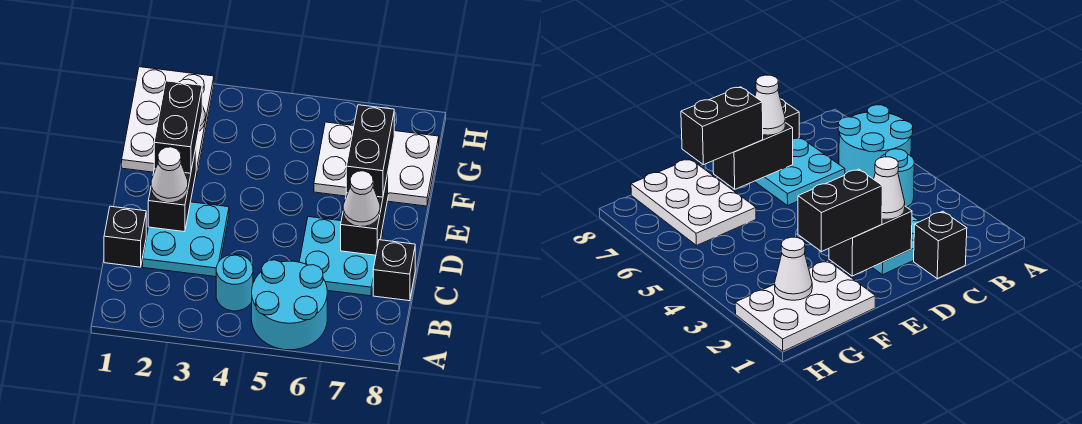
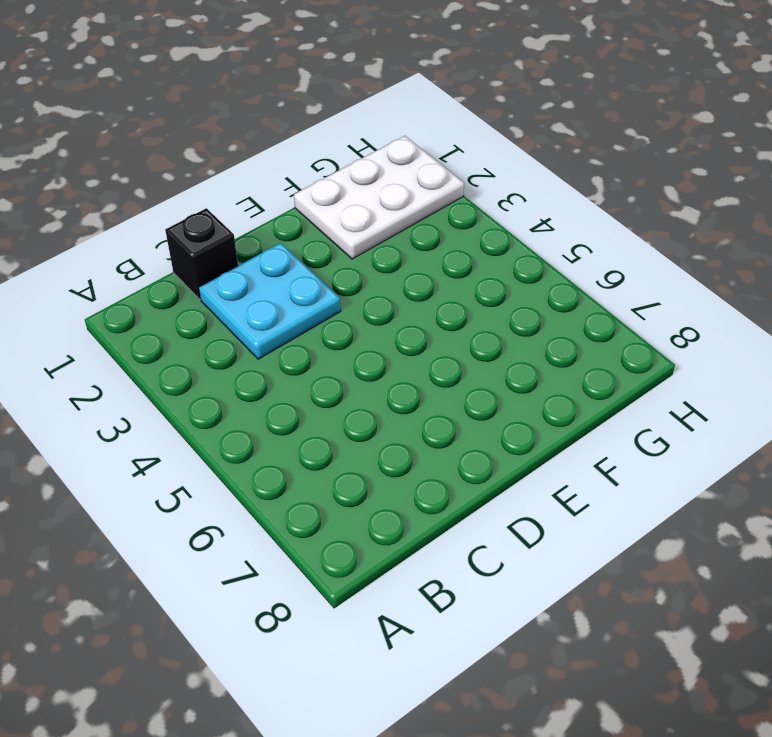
none -> cyan 2x2 round brick [252,260,327,350]
none -> cyan 1x1 round brick [216,254,253,311]
none -> cyan 2x2 plate [299,217,383,296]

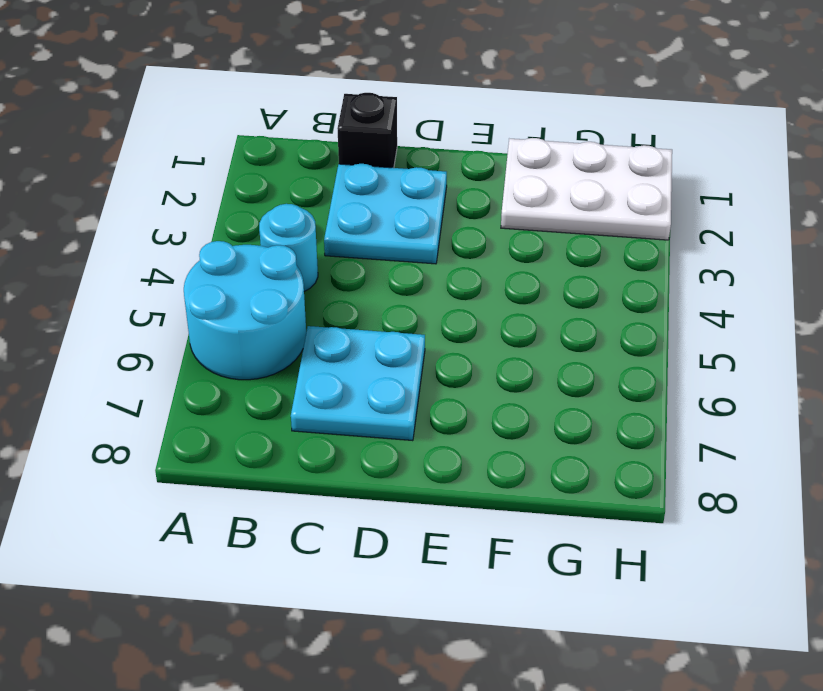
none -> black 1x1 brick [373,240,415,301]
none -> white 2x3 plate [314,122,439,206]
none -> black 1x2 brick [148,148,196,232]

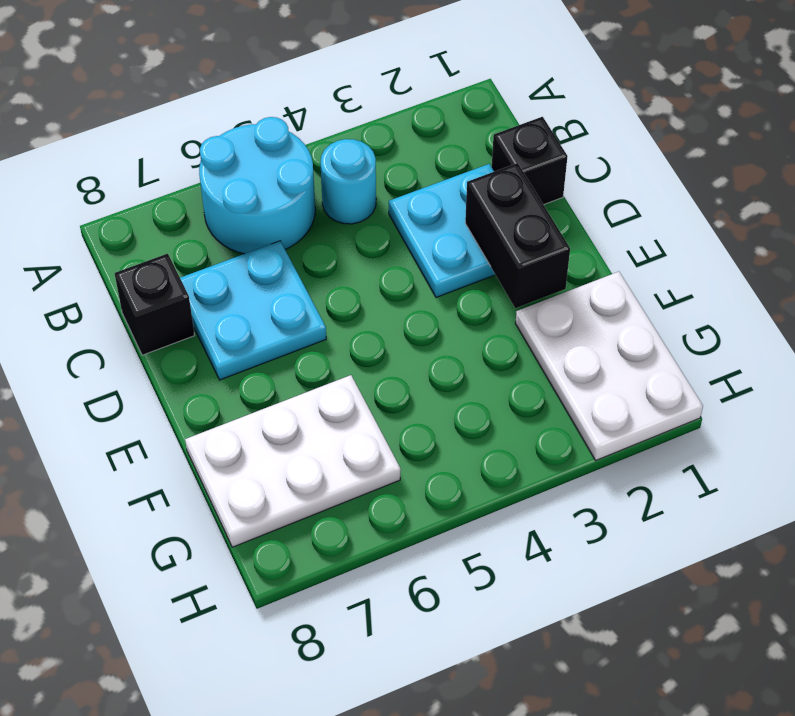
none -> black 1x2 brick [341,169,389,255]
none -> white 1x1 cone [775,237,812,300]
none -> white 1x1 cone [151,147,188,203]

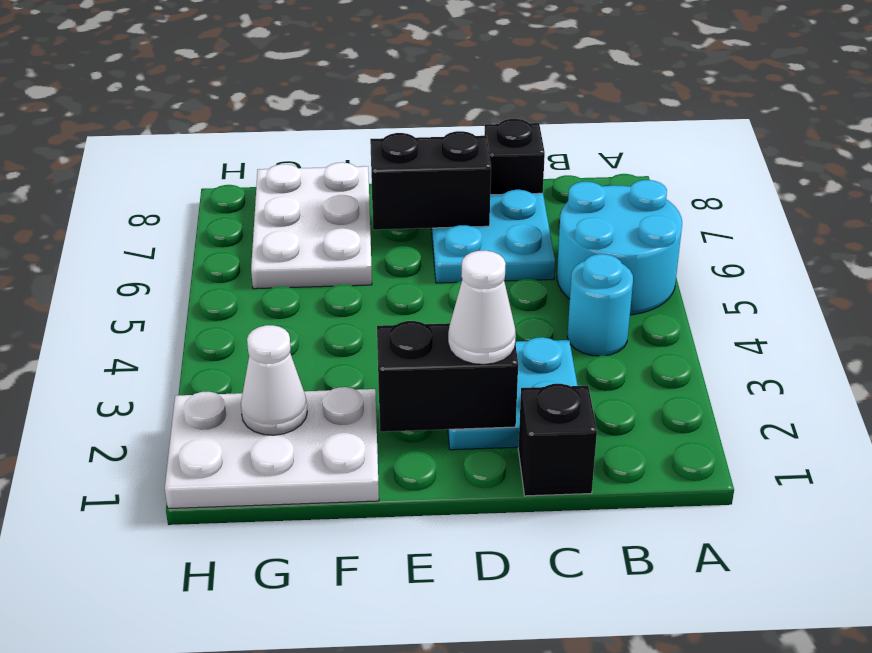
none -> white 1x1 cone [343,171,380,227]
none -> black 1x2 brick [154,81,202,173]
none -> black 1x2 brick [346,105,394,197]

